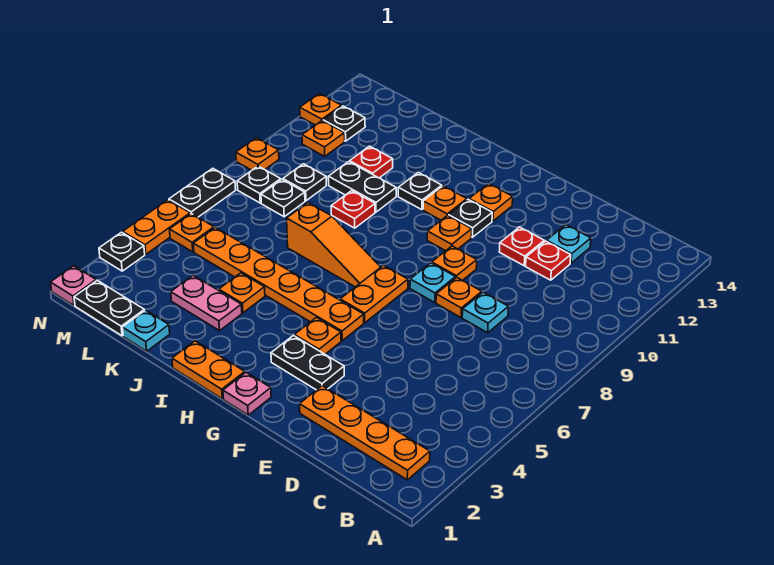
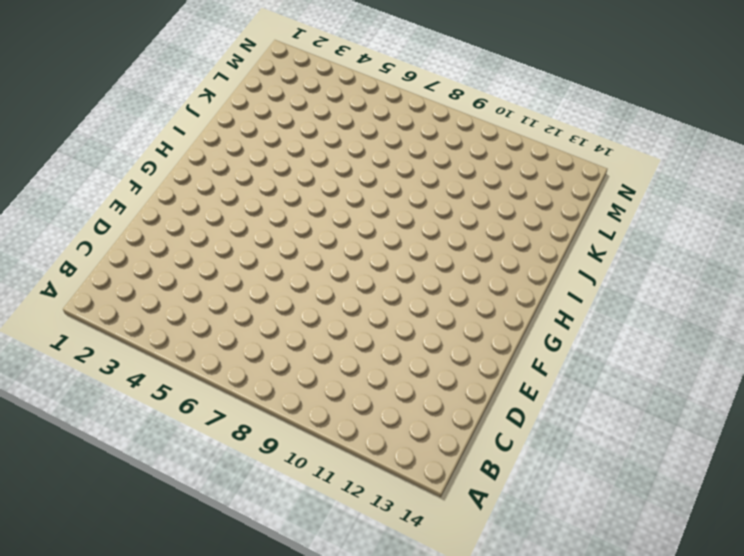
none -> orange 1x4 plate [300,386,430,480]
none -> cyan 1x1 plate [462,292,508,333]
none -> red 1x1 plate [526,241,571,280]
none -> cyan 1x1 plate [546,225,591,263]

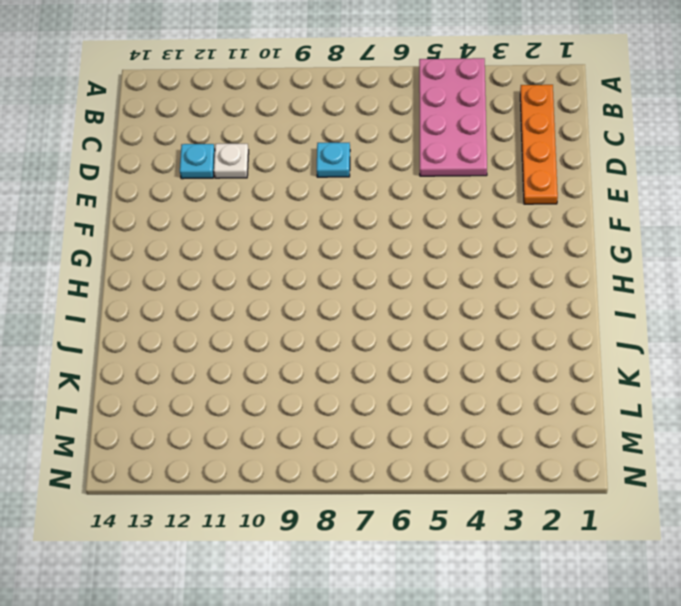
pink 2x4 plate [419,58,487,176] -> none
white 1x1 plate [214,144,249,178] -> red 1x1 plate [526,241,571,280]
none -> orange 1x1 plate [436,277,482,317]
none -> red 1x1 plate [499,227,544,266]
none -> black 1x2 plate [271,336,344,390]
none -> cyan 1x1 plate [410,263,455,303]

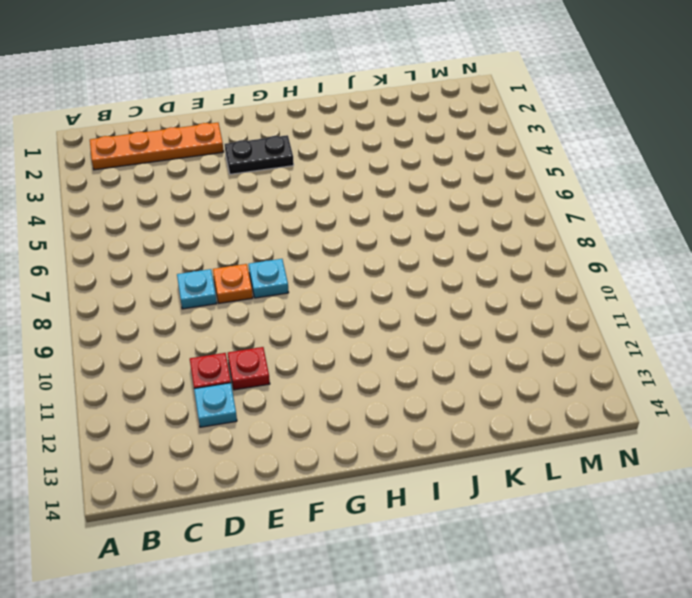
none -> orange 1x1 plate [432,246,477,280]
none -> pink 1x1 plate [223,372,271,415]
none -> orange 1x1 plate [294,318,341,354]
none -> orange 1x6 plate [193,227,364,340]

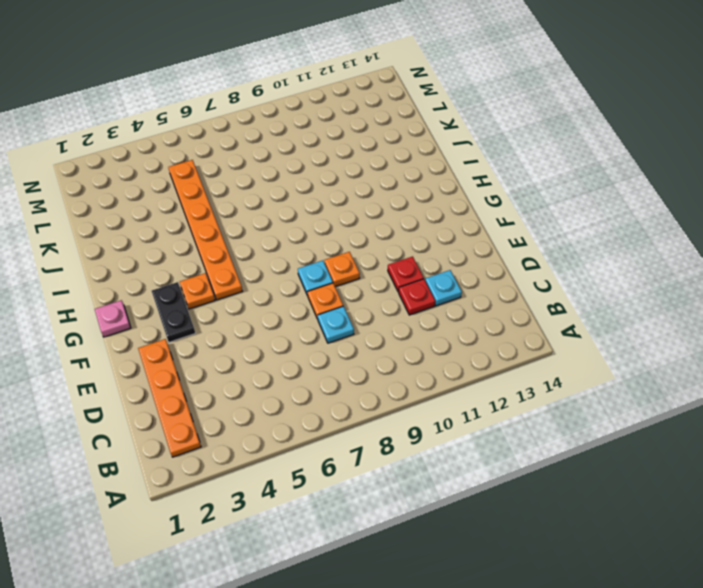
none -> orange 1x2 plate [340,265,408,323]
none -> orange 1x1 plate [427,215,472,251]
none -> black 1x1 plate [448,199,492,237]
none -> orange 1x1 plate [469,184,513,221]

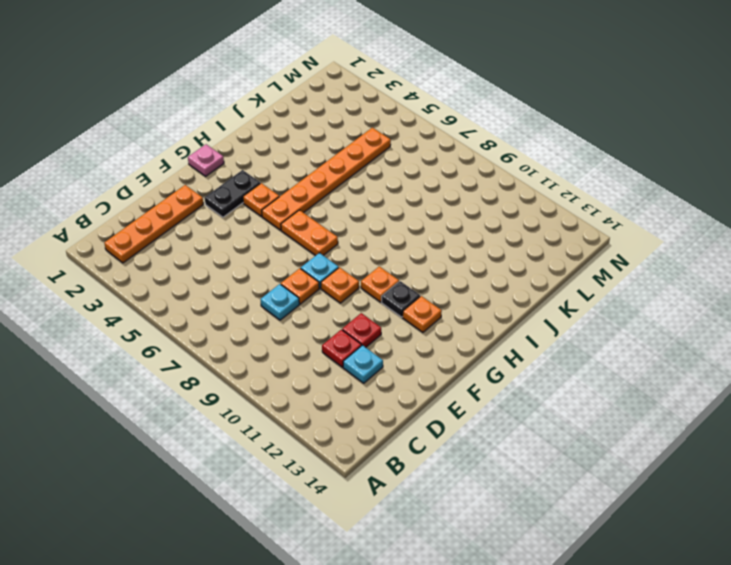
none -> orange 1x2 plate [172,341,245,399]
none -> orange 1x3 slope [287,203,381,287]
none -> orange 1x1 plate [423,186,467,220]
none -> black 1x1 plate [398,173,442,210]

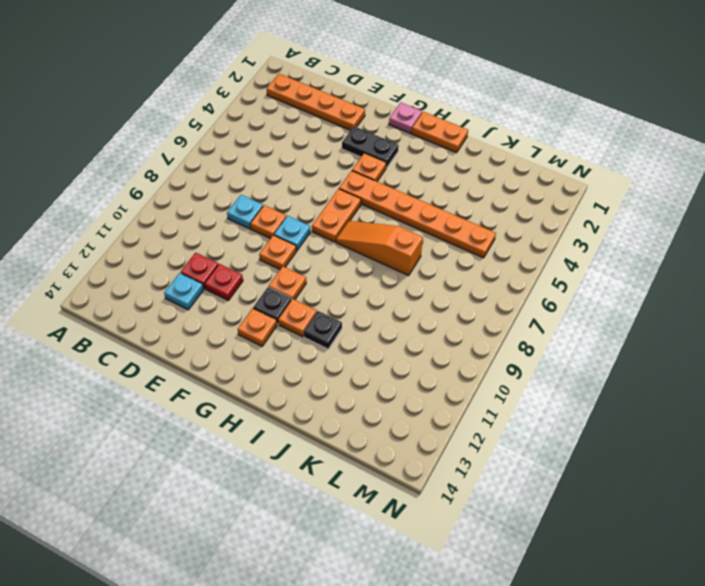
none -> pink 1x2 plate [171,275,242,331]
none -> orange 1x1 plate [219,273,265,313]
none -> red 1x1 plate [331,191,375,228]
none -> black 1x2 plate [328,162,396,212]

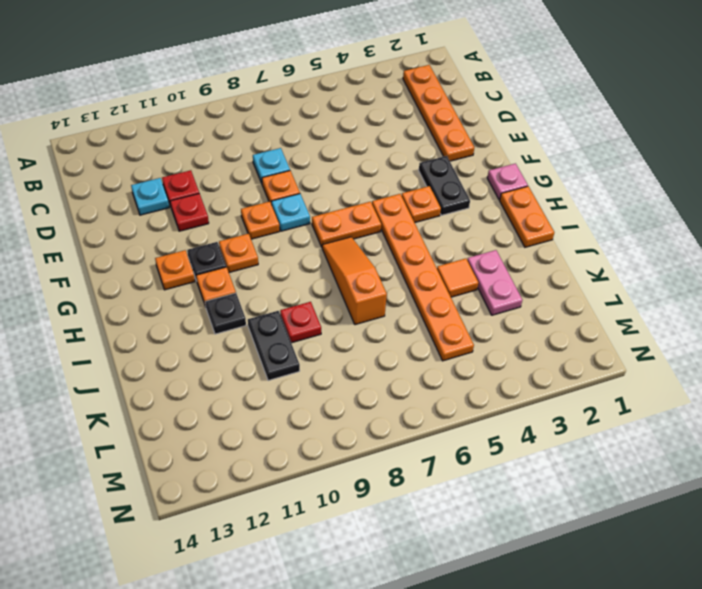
orange 1x1 tile [437,259,478,297] -> orange 1x1 plate [219,273,265,313]
none -> cyan 1x1 plate [122,310,170,351]
none -> red 1x1 plate [350,146,393,178]
none -> black 1x2 plate [74,280,144,336]
none -> black 1x1 plate [261,179,305,217]

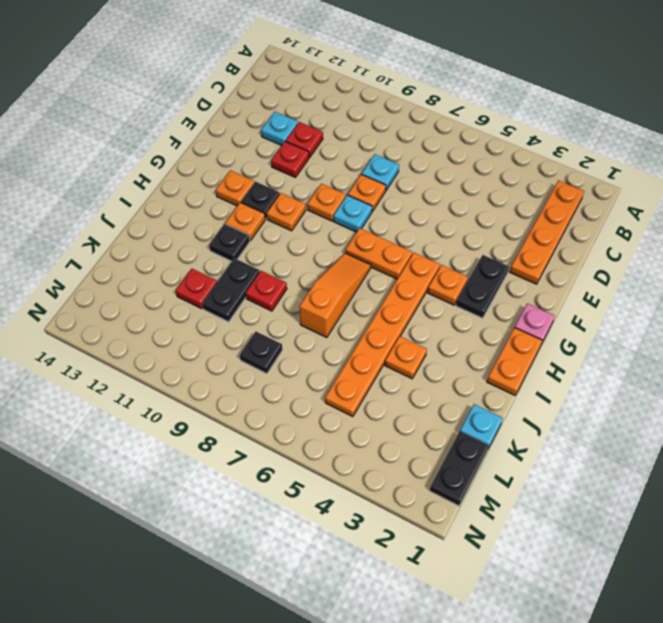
none -> pink 1x2 plate [171,275,242,331]
none -> black 1x1 plate [283,164,326,201]
none -> orange 1x1 plate [170,214,214,252]
none -> black 1x1 plate [237,166,281,203]

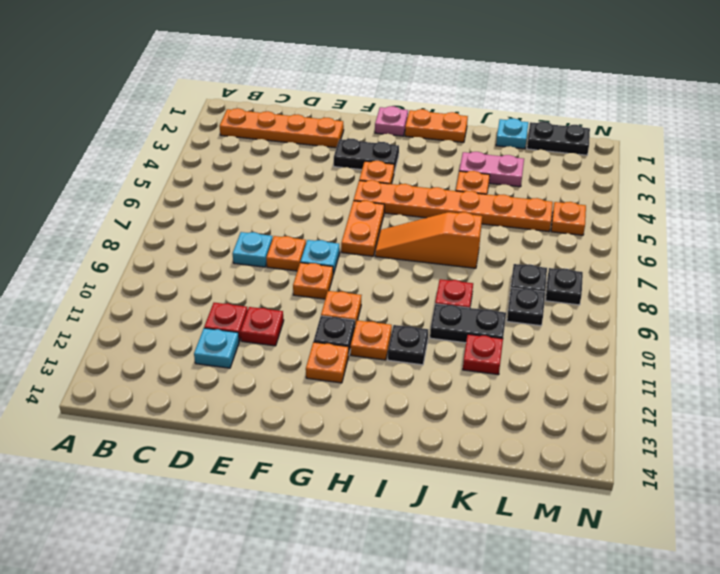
none -> orange 1x1 plate [302,121,345,156]
none -> black 1x1 plate [323,106,365,141]
none -> pink 1x1 plate [51,266,96,306]
none -> black 1x1 plate [99,232,145,271]

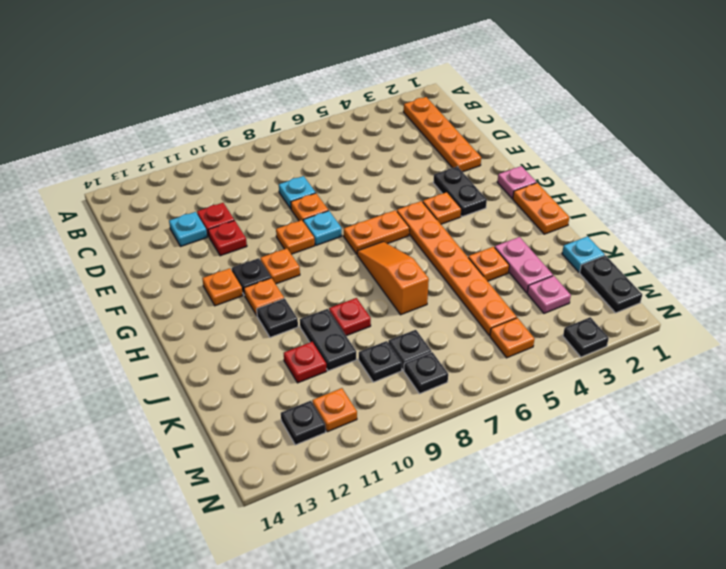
pink 1x1 plate [527,276,571,313] -> pink 1x1 plate moved to [51,266,96,306]
none -> orange 1x2 plate [123,200,190,254]
none -> black 1x2 plate [169,168,236,217]
none -> orange 1x1 plate [236,138,279,170]
none -> orange 1x1 plate [300,94,342,125]

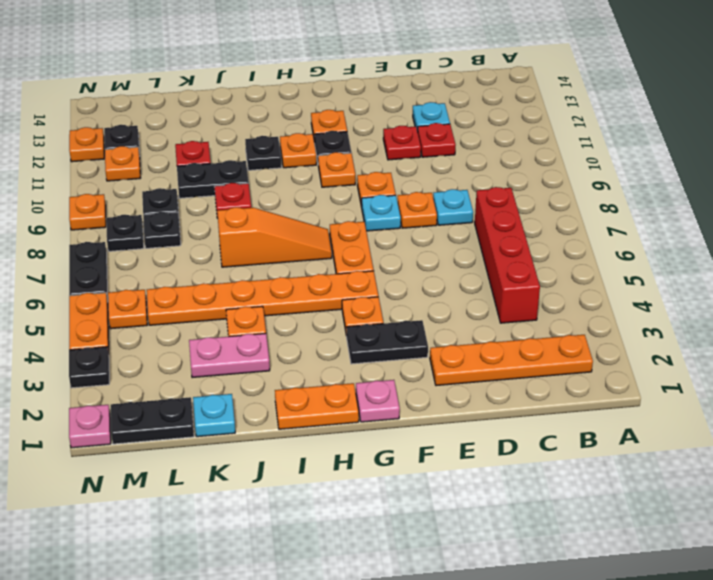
red 1x4 brick [475,187,540,323] -> none

